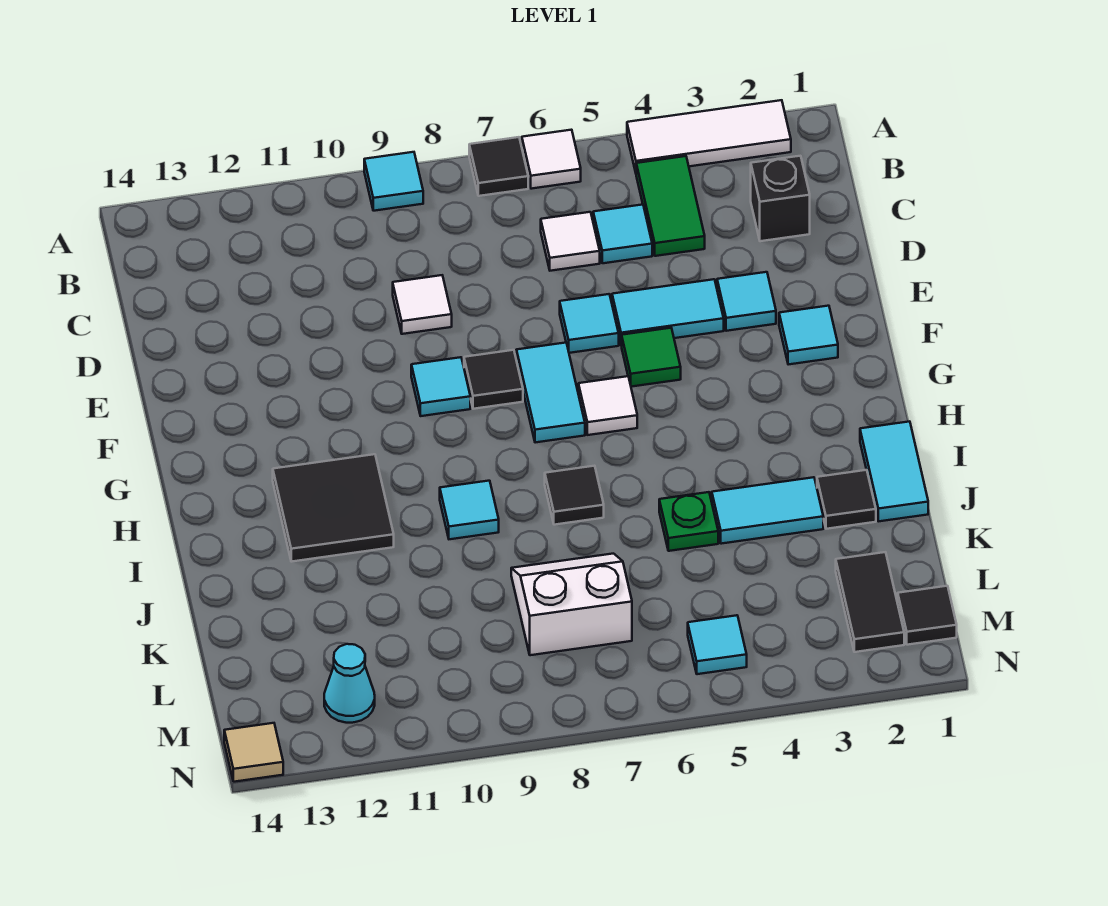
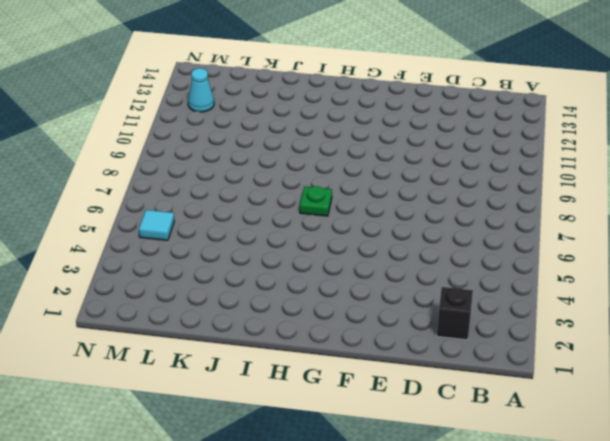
green 1x1 plate [300,186,332,216] -> green 1x1 plate moved to [659,492,718,551]
none -> white 1x3 tile [627,100,791,172]
none -> white 1x1 tile [522,130,581,189]
none -> black 1x1 tile [469,137,528,196]
none -> cyan 1x1 tile [364,152,423,211]

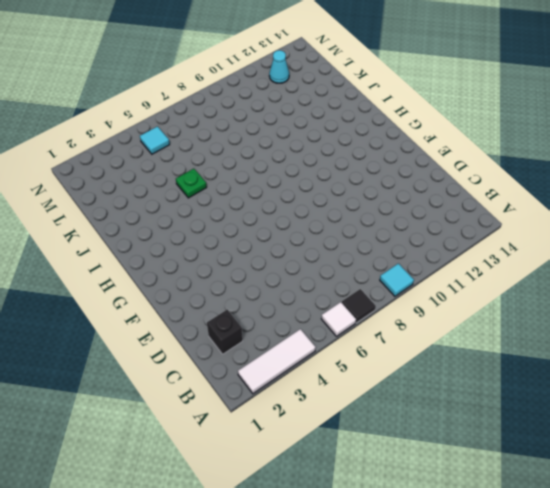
none -> green 1x2 tile [636,156,705,256]
none -> cyan 1x1 tile [593,205,652,263]
none -> white 1x1 tile [541,212,600,271]
none -> white 1x1 tile [393,275,452,334]

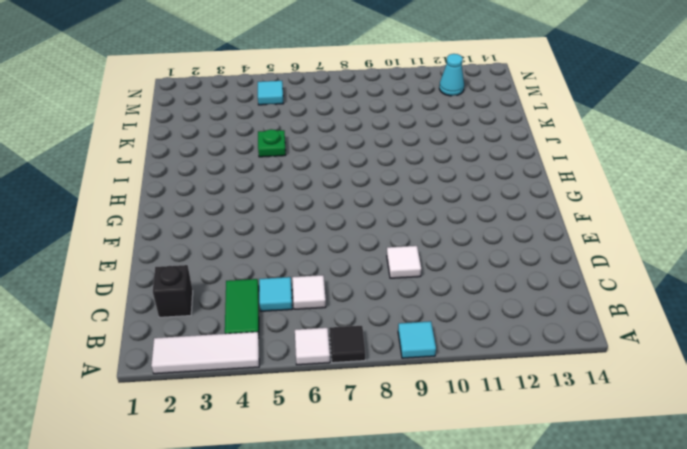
none -> cyan 1x1 tile [717,272,776,331]
none -> cyan 1x2 tile [612,279,724,346]
none -> cyan 1x1 tile [560,294,619,353]
none -> cyan 1x1 tile [779,306,838,365]

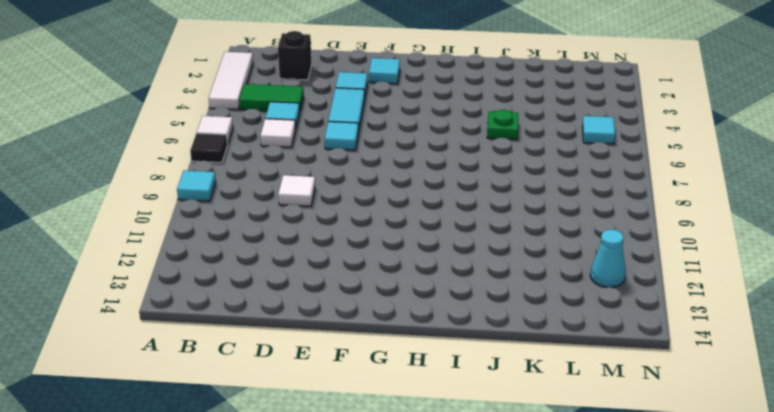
none -> green 1x1 tile [622,328,681,387]
none -> cyan 1x2 tile [516,343,585,443]
none -> black 1x1 tile [464,350,523,409]
none -> cyan 1x1 tile [411,357,470,416]

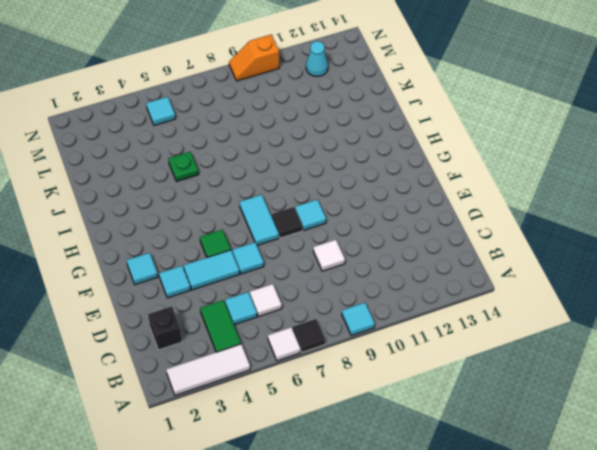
orange 1x2 slope [229,35,279,81] -> none
none -> white 1x1 tile [578,376,637,435]
none -> black 2x2 tile [273,454,394,562]
none -> cyan 1x2 tile [860,421,928,521]
none -> black 1x1 tile [545,466,604,525]

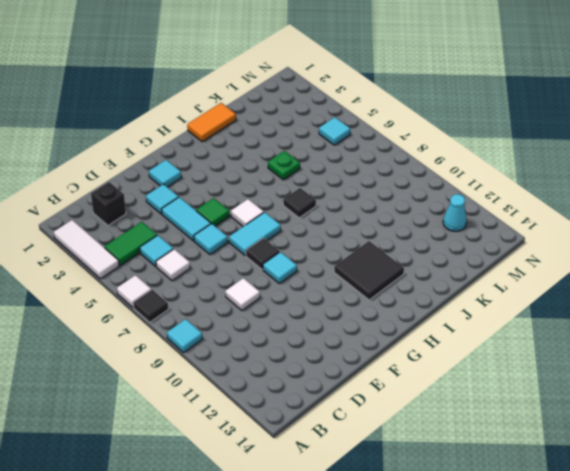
orange 1x2 tile [187,103,236,142] -> cyan 1x2 tile [860,421,928,521]
none -> cyan 1x1 tile [440,481,499,539]
none -> black 1x1 tile [817,470,876,529]
none -> cyan 1x2 tile [712,477,823,544]
none -> white 2x2 slope [511,554,632,655]

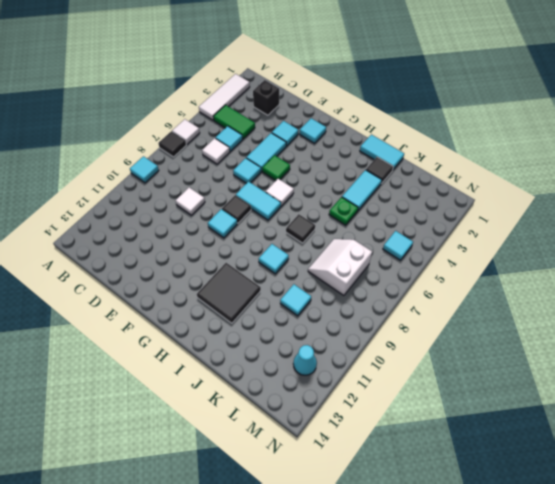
cyan 1x1 tile [280,284,311,316] -> none
none -> black 1x2 tile [836,552,904,652]
none -> black 1x1 tile [898,586,957,645]
none -> tan 1x1 tile [224,723,283,782]

